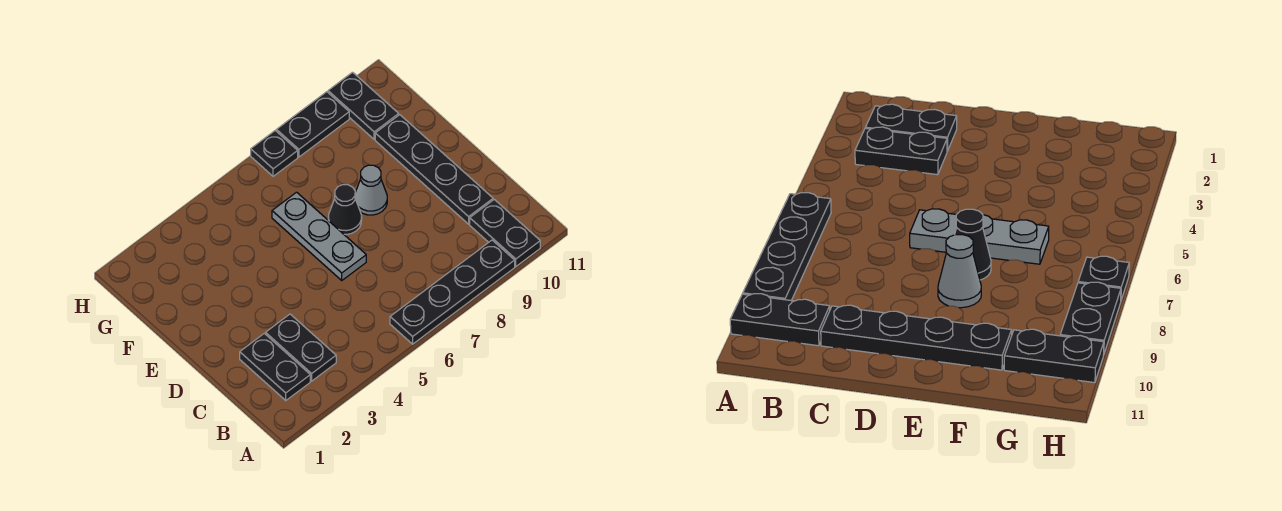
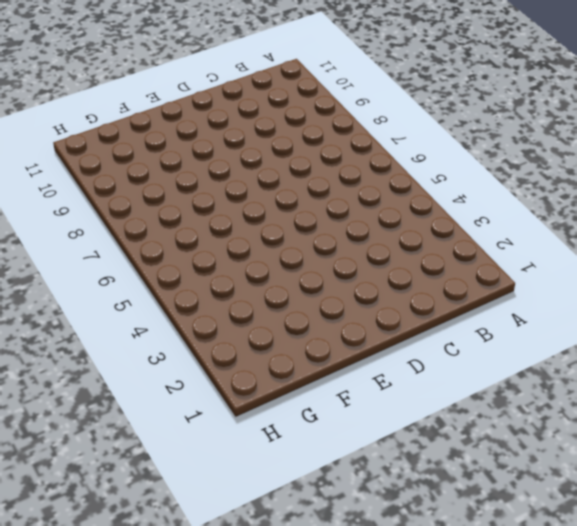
none -> black 1x4 plate [390,240,515,344]
none -> black 1x2 plate [470,199,540,267]

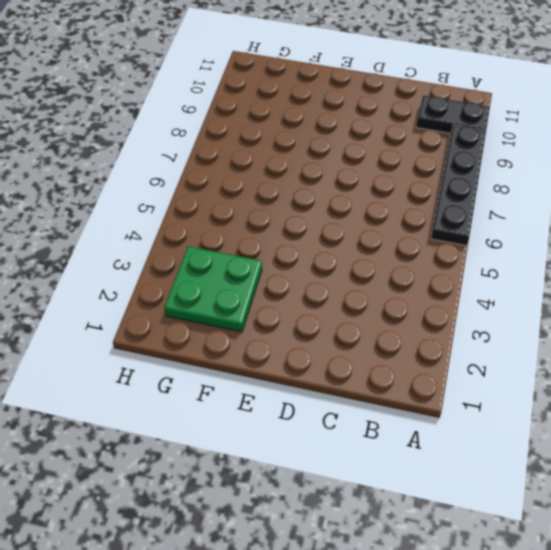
green 2x2 plate [164,246,262,332] -> none
none -> black 1x2 plate [240,333,310,400]
none -> black 1x2 plate [266,314,336,381]

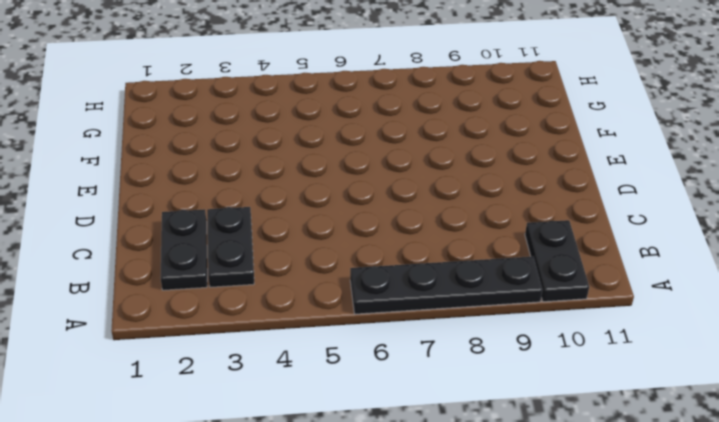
none -> black 1x4 plate [375,115,493,224]
none -> grey 1x3 plate [272,192,366,280]

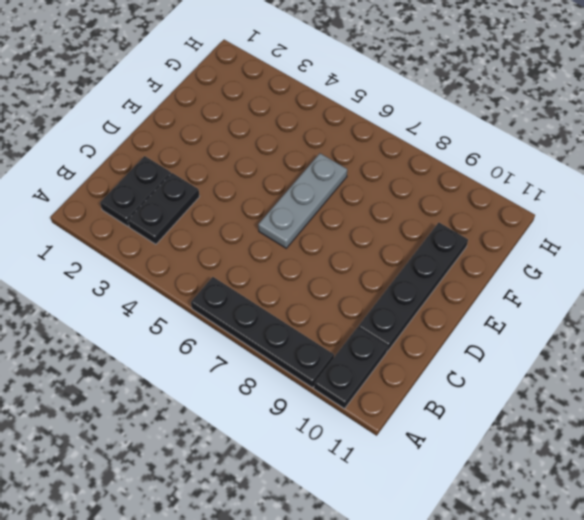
none -> black 1x1 cone [328,185,362,235]
none -> grey 1x1 cone [355,165,387,215]

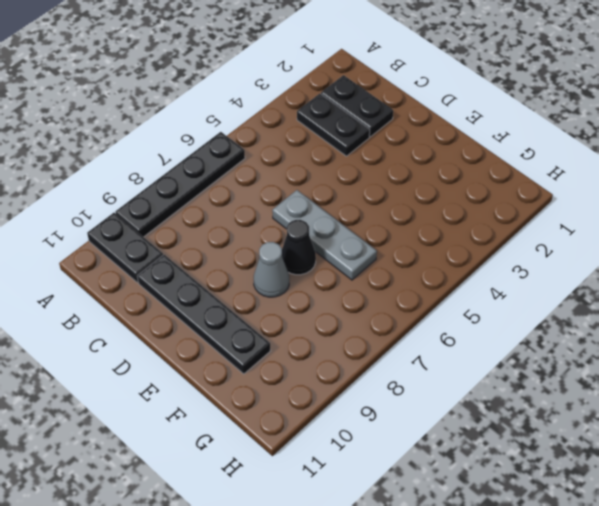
none -> black 1x2 plate [328,72,399,139]
none -> black 1x1 plate [251,131,298,176]

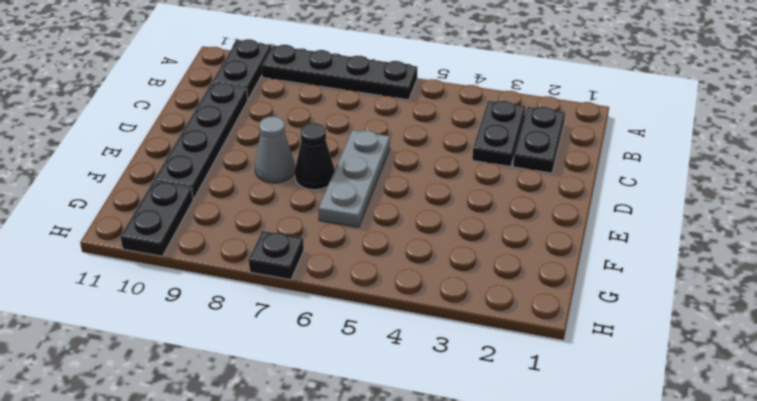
none -> black 1x2 plate [276,92,349,157]

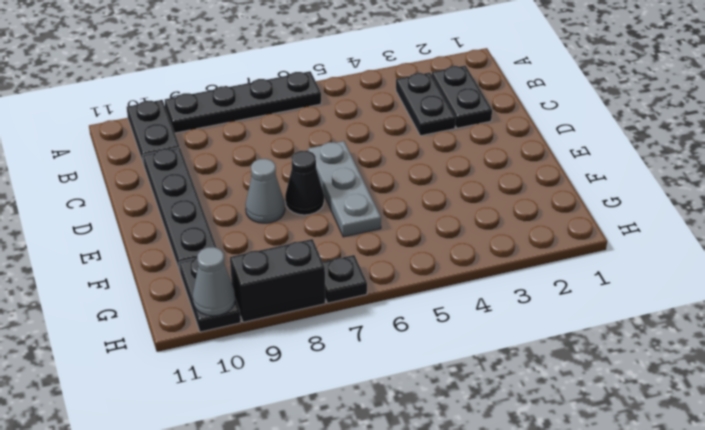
black 1x2 brick [230,239,325,322] -> black 1x2 plate [276,92,349,157]
grey 1x1 cone [193,247,235,316] -> none

